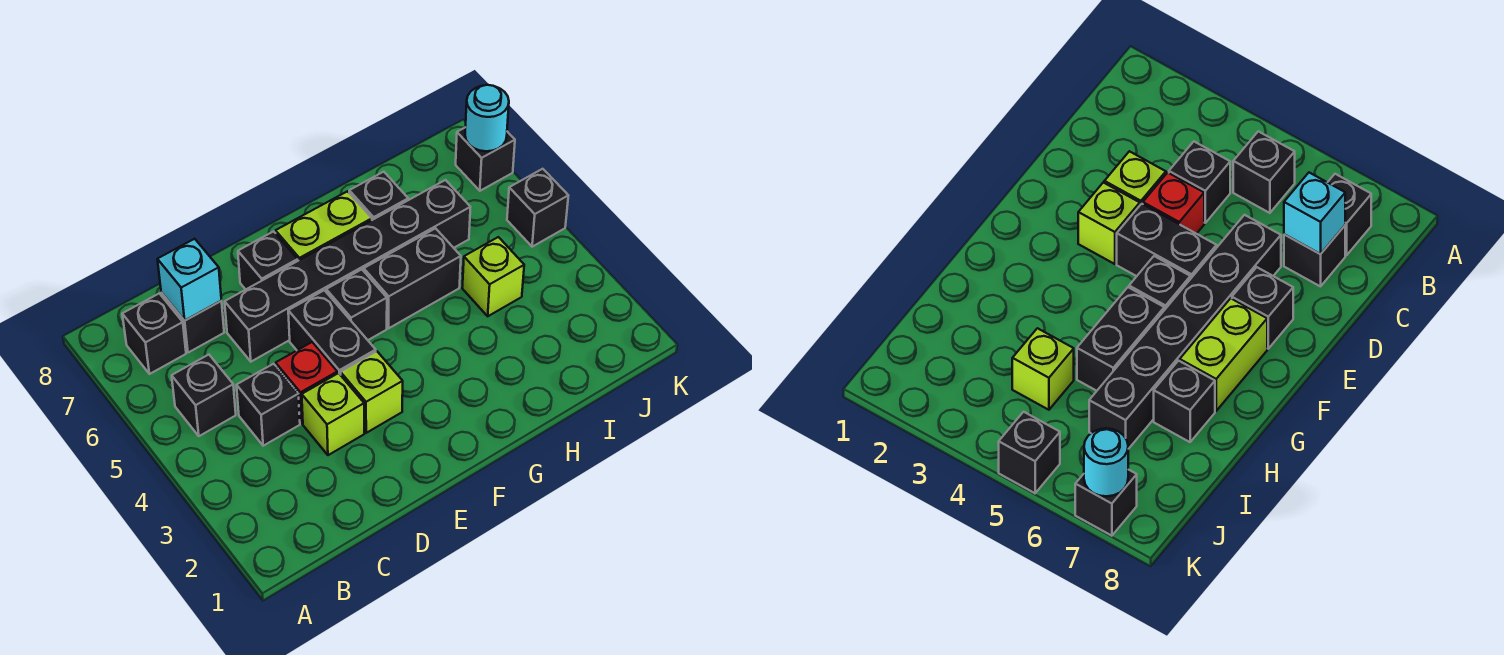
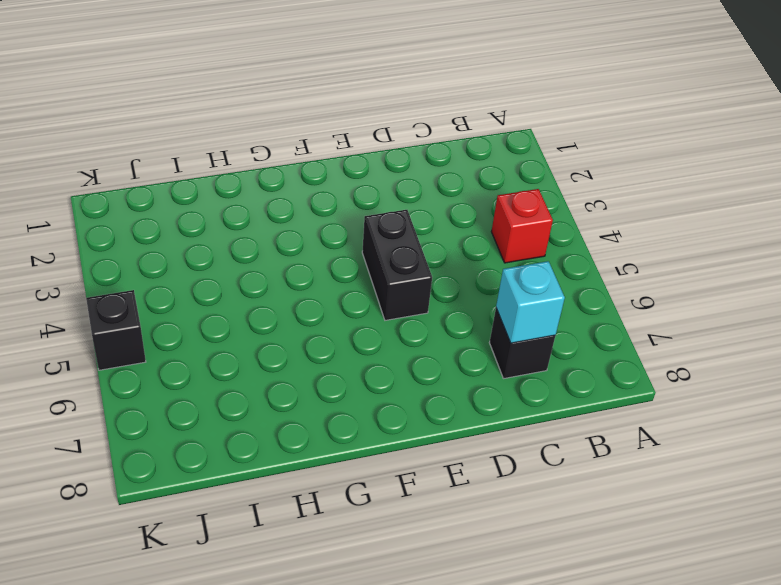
red 1x1 brick [491,189,553,263] -> red 1x1 brick moved to [276,342,337,423]
none -> black 1x1 brick [172,355,236,436]
none -> black 1x1 brick [122,294,186,374]
none -> black 1x1 brick [237,364,300,446]

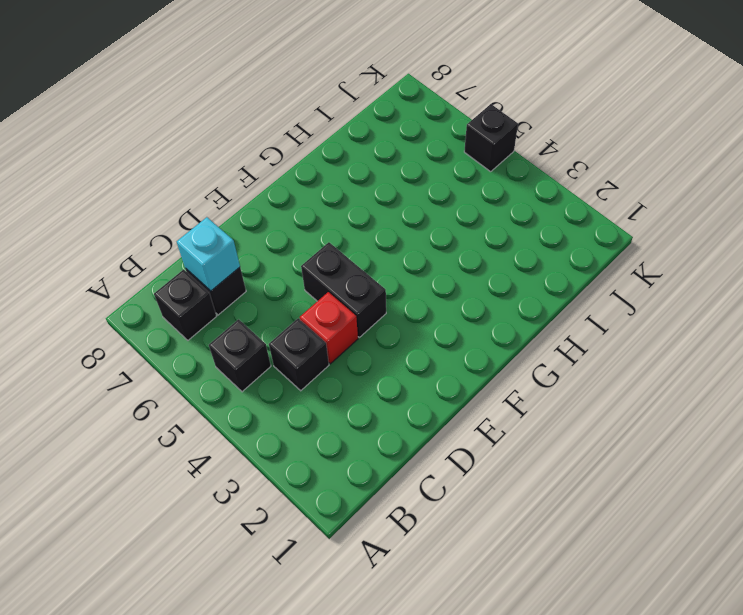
none -> lime 1x1 brick [302,373,364,455]
none -> black 1x6 brick [225,180,470,362]
none -> lime 1x1 brick [341,351,403,433]

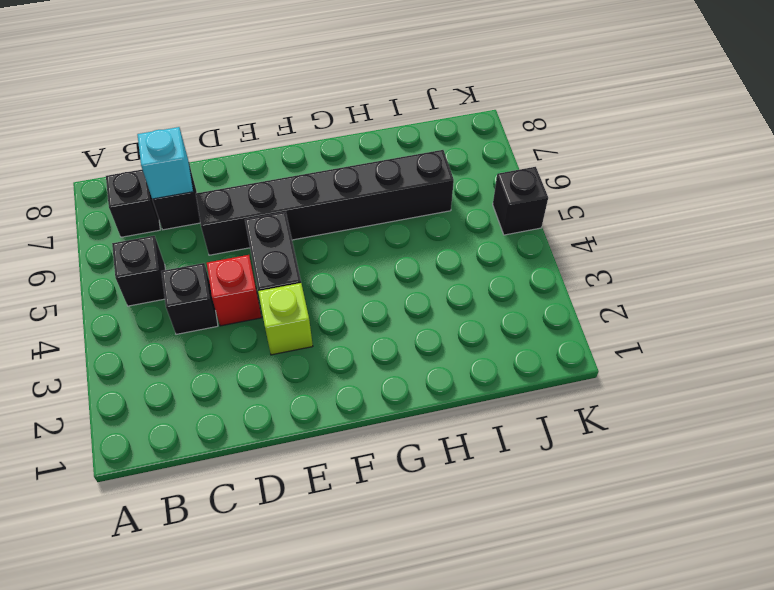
none -> lime 1x1 brick [302,373,364,455]
none -> black 1x1 brick [238,231,298,289]
none -> black 1x1 brick [326,269,387,340]

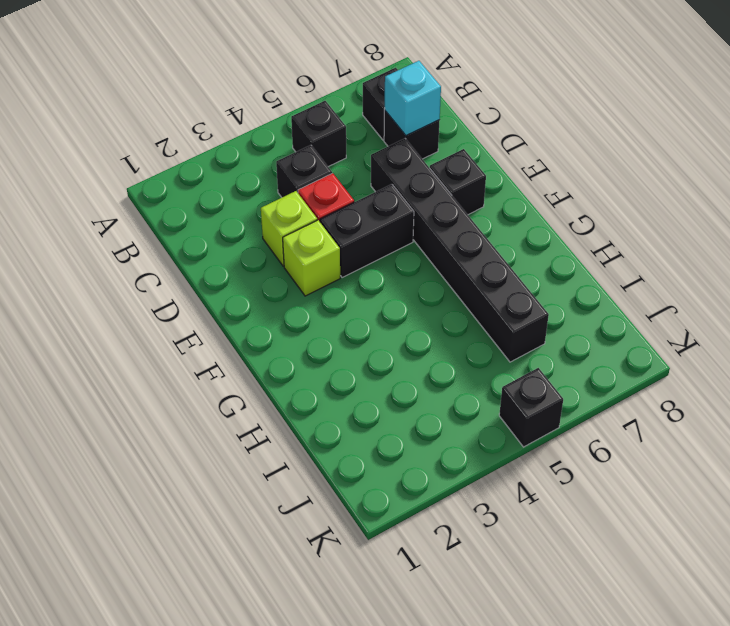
none -> black 1x1 brick [326,269,387,340]
none -> lime 1x2 brick [276,191,372,261]
none -> black 1x2 brick [364,228,461,328]

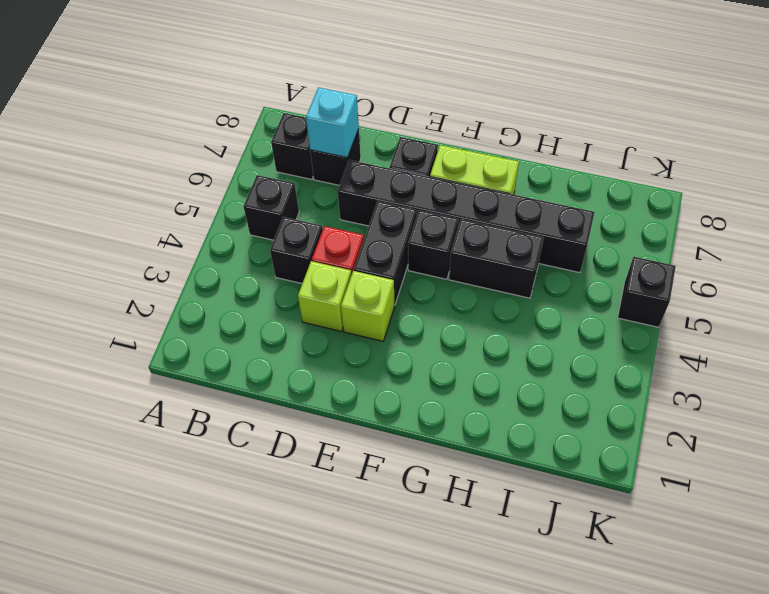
none -> black 1x1 brick [349,172,408,220]
none -> lime 1x1 brick [462,237,524,316]
none -> black 1x1 brick [456,128,515,191]

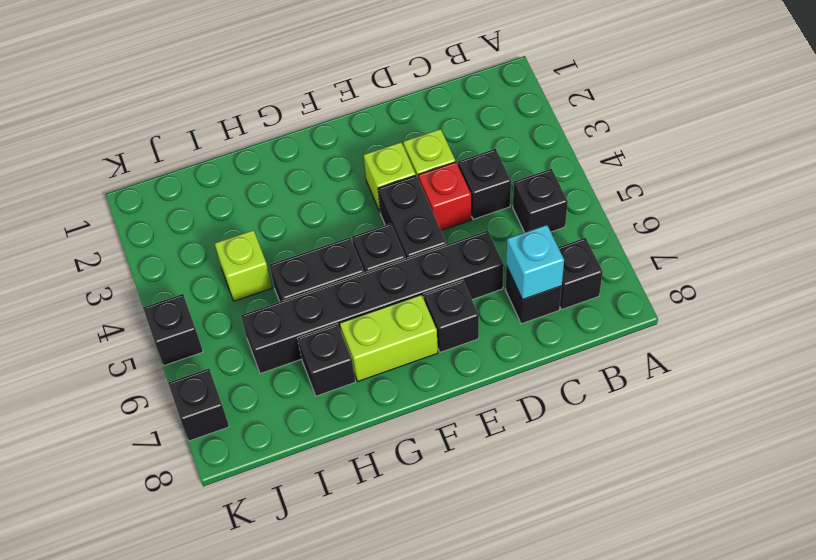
none -> cyan 1x1 round brick [465,85,509,151]

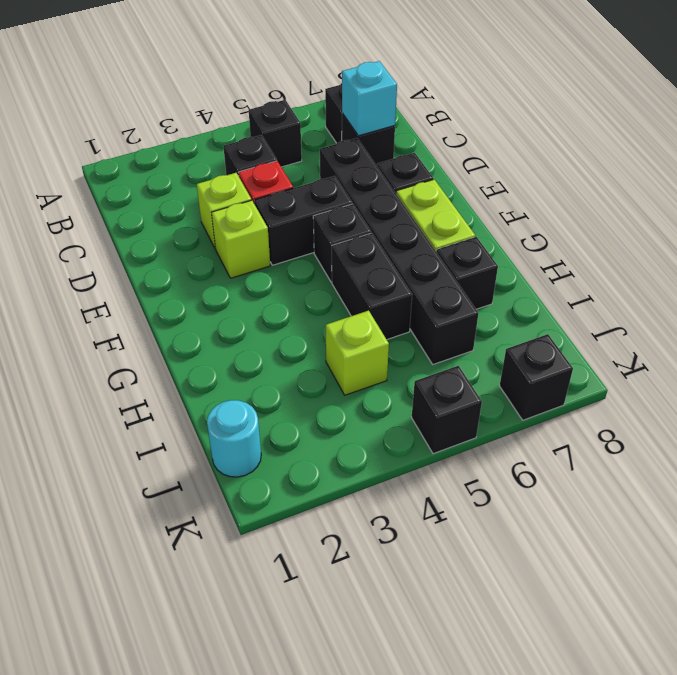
cyan 1x1 round brick [207,400,261,477] -> cyan 1x1 round brick moved to [465,85,509,151]

